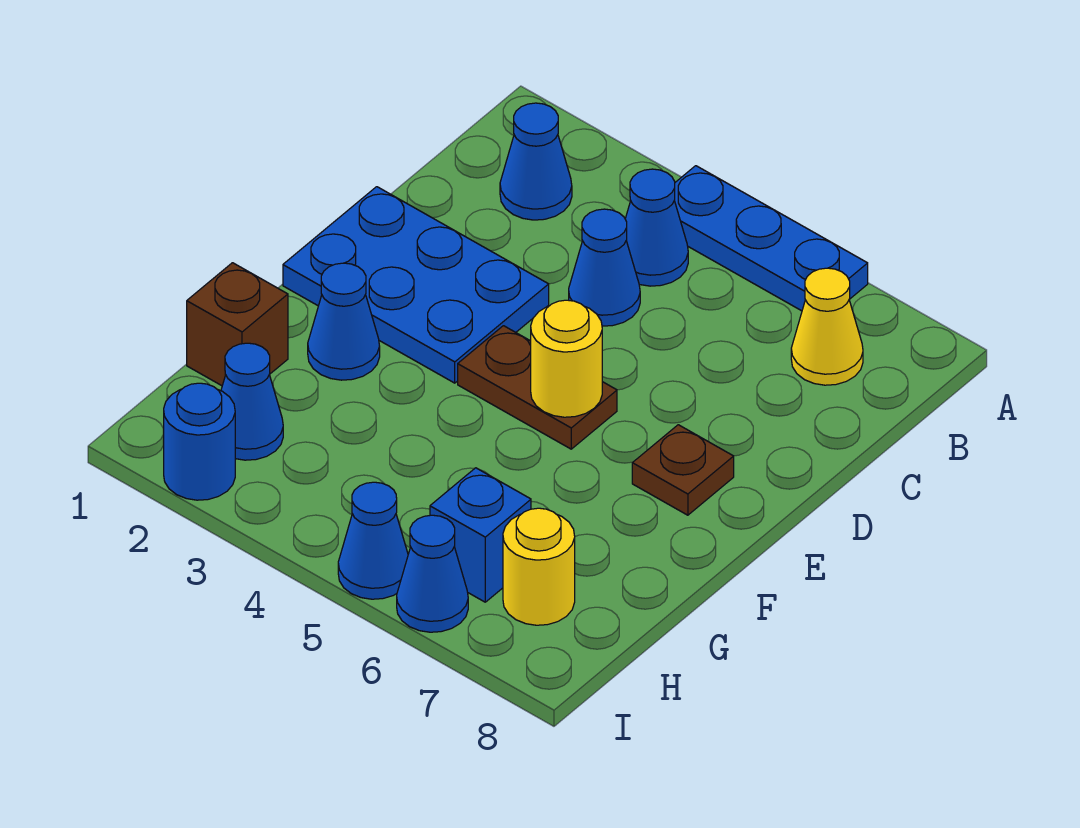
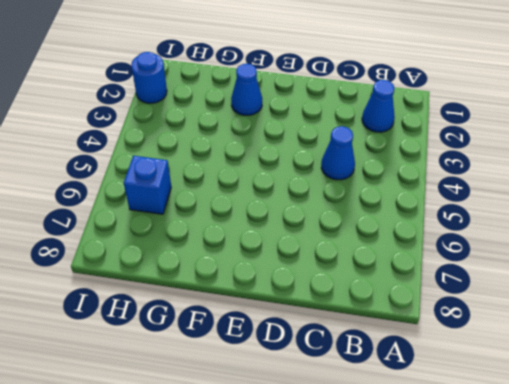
none -> blue 1x3 plate [674,166,868,311]
none -> blue 1x1 cone [625,169,688,286]
none -> yellow 1x1 cone [791,268,863,385]

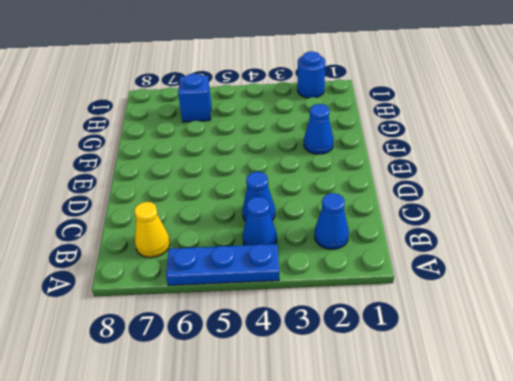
none -> blue 2x3 plate [283,187,549,383]
none -> brown 1x2 plate [458,326,617,449]
none -> brown 1x1 plate [632,425,734,515]

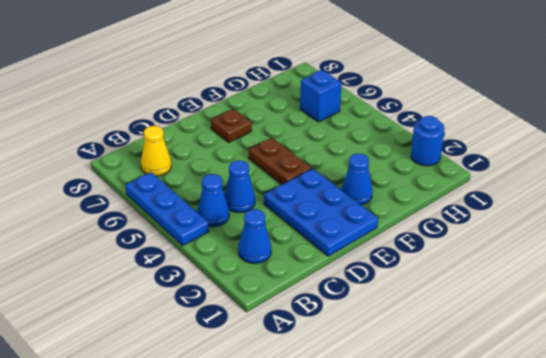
none -> brown 1x1 brick [187,263,288,386]
none -> blue 1x1 cone [221,343,283,460]
none -> yellow 1x1 round brick [503,508,575,625]

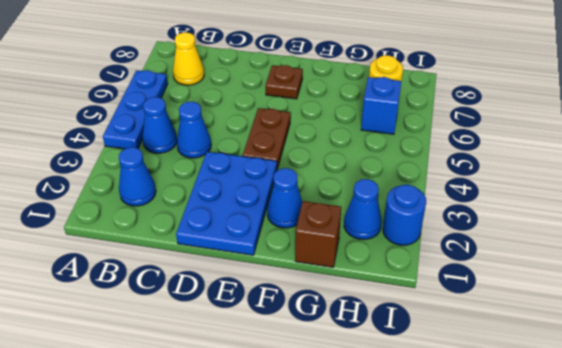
none -> blue 1x1 cone [338,482,408,599]
none -> blue 1x1 cone [397,515,468,632]
none -> yellow 1x1 round brick [531,300,602,417]

